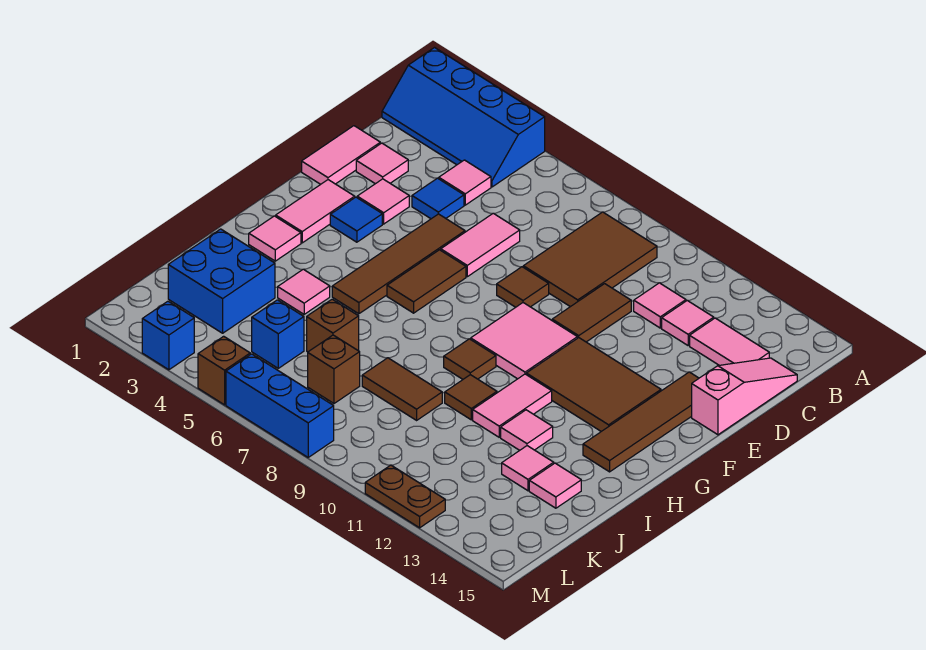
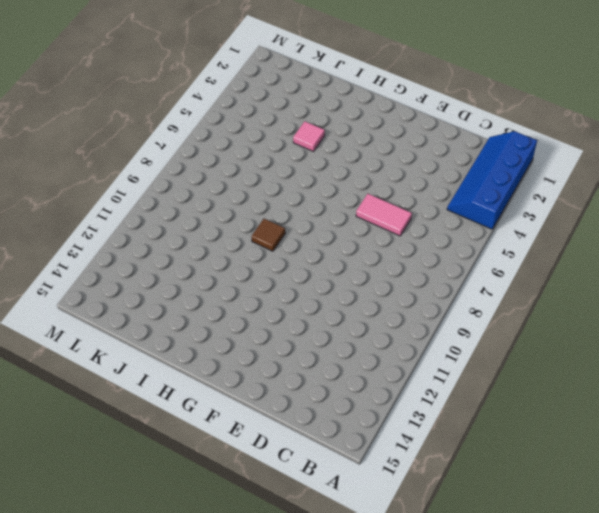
none -> brown 2x3 tile [523,212,657,307]
none -> pink 1x1 tile [439,160,491,205]
none -> pink 1x1 tile [634,283,686,328]
none -> pink 1x1 tile [662,300,714,345]

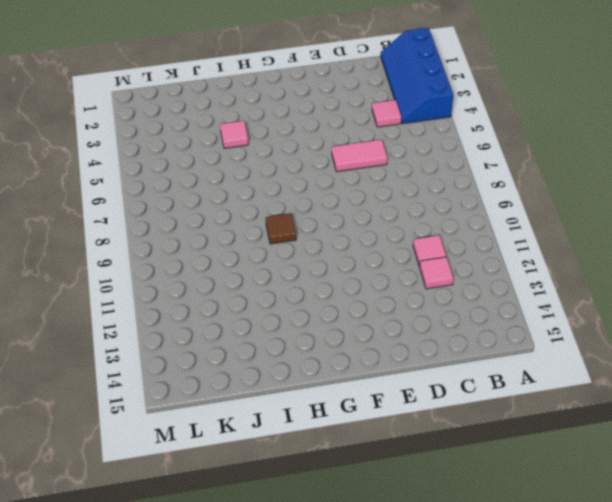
none -> brown 2x3 tile [523,212,657,307]
none -> pink 1x2 tile [690,318,769,365]
none -> pink 1x3 slope [692,358,797,435]
none -> pink 1x2 tile [302,126,380,184]

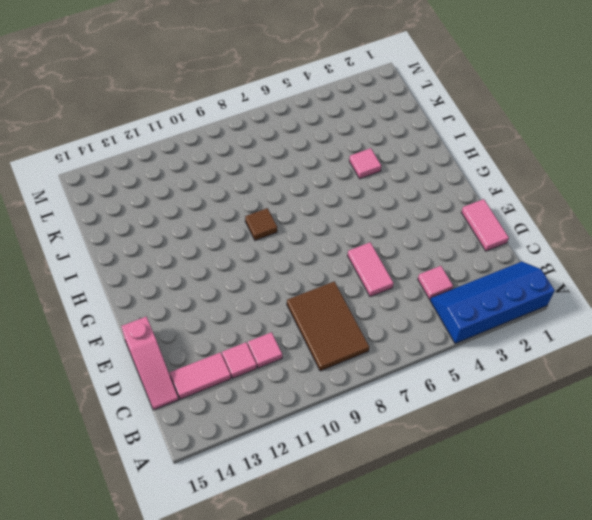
none -> pink 1x1 tile [356,143,408,184]
none -> blue 1x1 tile [412,178,464,219]
none -> brown 1x2 tile [552,284,631,342]
none -> pink 1x1 tile [357,179,409,224]

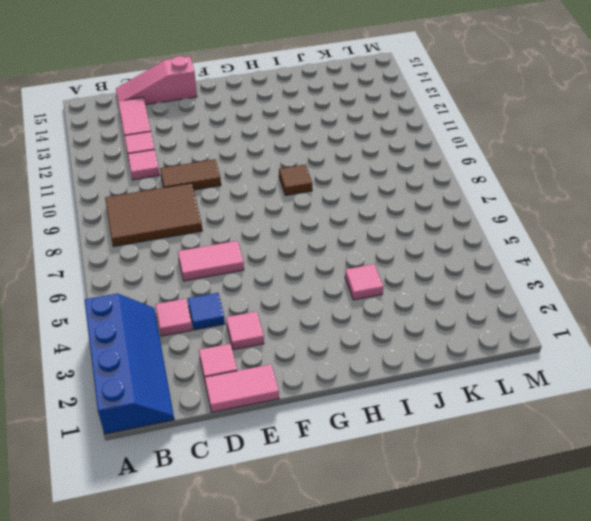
none -> brown 1x4 tile [332,214,465,314]
none -> brown 1x1 tile [497,267,549,307]
none -> brown 1x4 tile [583,372,699,472]
none -> pink 1x2 tile [276,180,355,243]

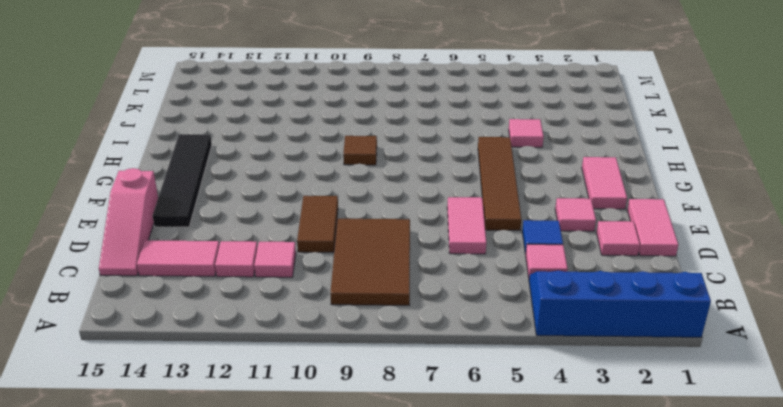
black 1x4 tile [153,134,212,227] -> brown 1x4 tile [583,372,699,472]
none -> brown 1x1 tile [497,267,549,307]
none -> blue 1x1 tile [330,197,382,242]
none -> brown 1x2 tile [387,250,466,313]
none -> pink 2x2 tile [471,303,577,379]

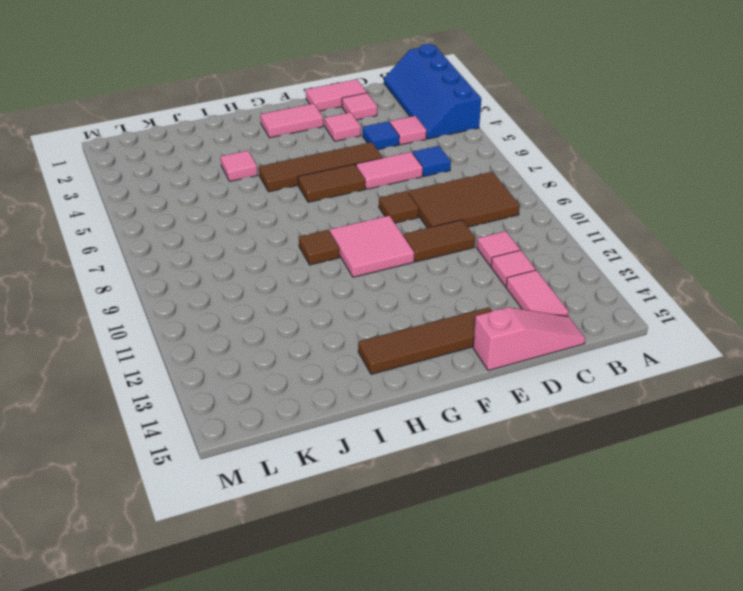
blue 1x1 tile [413,146,451,176] -> blue 1x1 tile moved to [330,197,382,242]
none -> brown 2x3 tile [526,338,661,431]
none -> pink 1x1 tile [249,216,301,261]
none -> pink 1x2 tile [473,374,552,437]
none -> brown 1x1 tile [445,375,497,420]

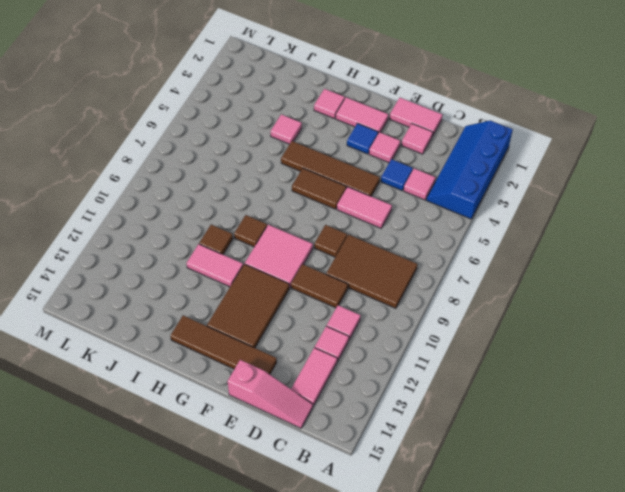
none -> pink 1x1 tile [501,410,553,450]
none -> blue 2x2 brick [168,229,275,333]
none -> brown 1x1 brick [307,299,359,352]
none -> brown 1x2 tile [362,358,442,420]

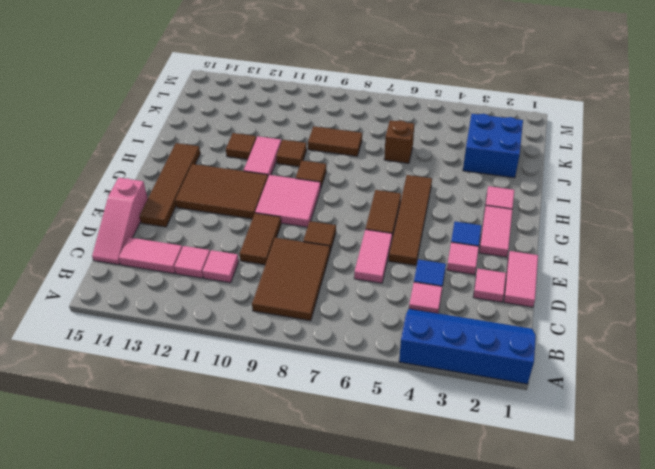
brown 1x1 tile [226,133,256,159] -> pink 1x1 tile [501,410,553,450]
none -> pink 1x1 tile [278,269,330,314]
none -> pink 1x1 tile [502,446,554,491]
none -> pink 1x1 tile [529,463,581,508]
none -> blue 1x1 brick [252,300,304,368]

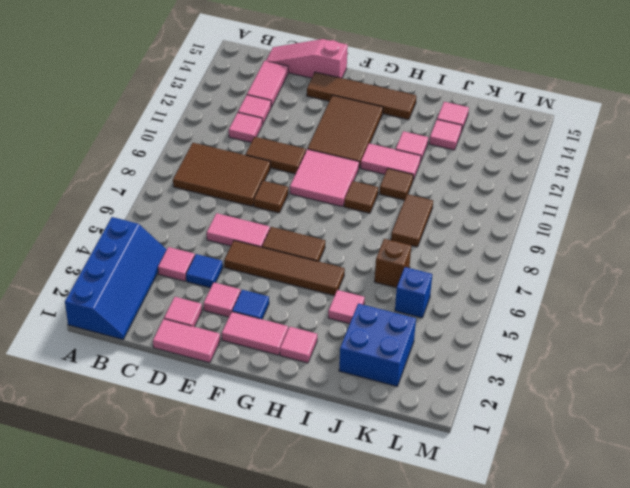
none -> brown 1x1 brick [308,335,360,403]
none -> blue 1x1 brick [142,301,194,370]
none -> brown 1x1 brick [198,336,250,405]
none -> blue 1x3 brick [226,354,334,457]

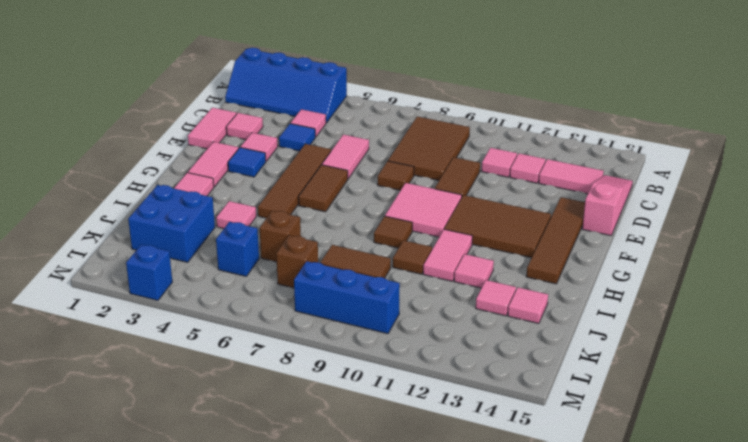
blue 1x3 brick [294,261,400,334] -> blue 1x3 brick moved to [226,354,334,457]
none -> brown 1x1 brick [198,336,250,405]
none -> brown 1x2 plate [365,465,445,528]

